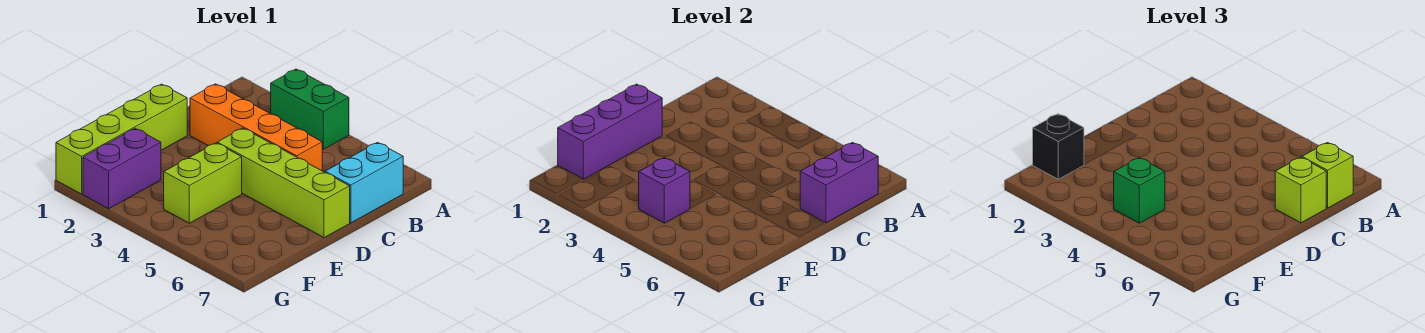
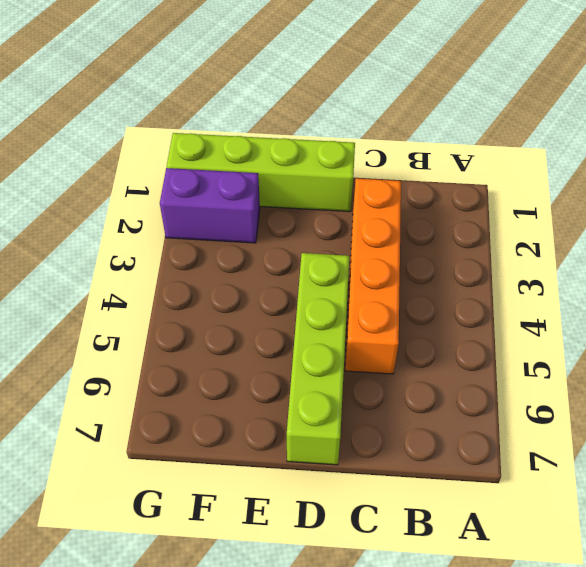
none -> green 1x2 brick [271,69,349,149]
none -> cyan 1x2 brick [325,143,403,223]
none -> lime 1x2 brick [164,143,242,223]

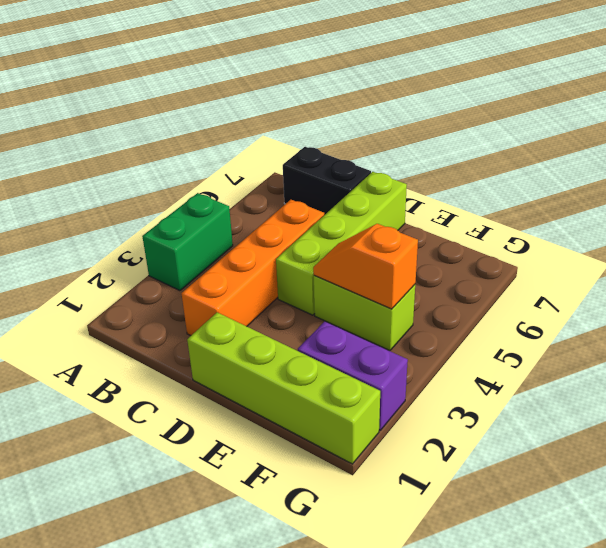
black 1x2 brick [283,147,371,215] -> cyan 1x2 brick [325,143,403,223]
orange 1x2 slope [313,224,418,309] -> purple 1x1 brick [639,158,690,223]
none -> purple 1x2 brick [800,143,878,223]
none -> purple 1x3 brick [558,84,662,179]
none -> lime 1x1 brick [1302,143,1353,208]

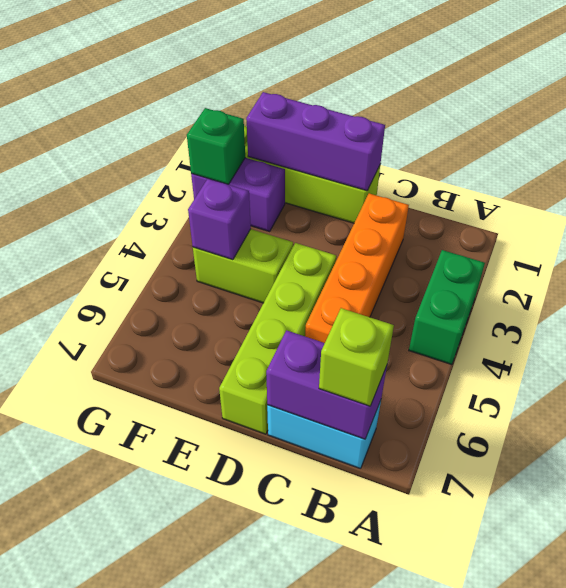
green 1x1 brick [187,108,245,184] -> green 1x1 brick moved to [1114,158,1165,223]
none -> lime 1x1 brick [1275,157,1326,223]
none -> black 1x1 brick [1033,114,1084,179]

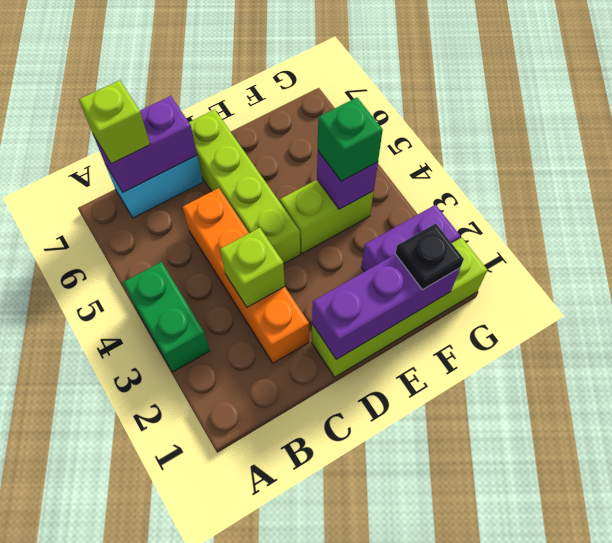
lime 1x1 brick [220,228,285,307] -> lime 1x1 brick moved to [1275,157,1326,223]
black 1x1 plate [395,224,464,290] -> black 1x1 brick [1033,114,1084,179]

